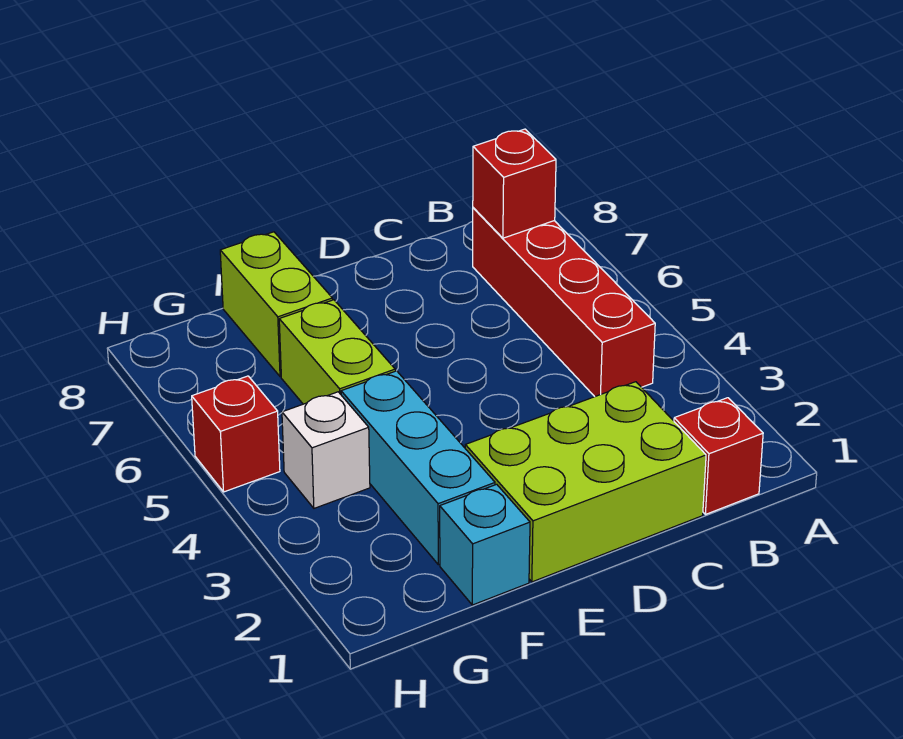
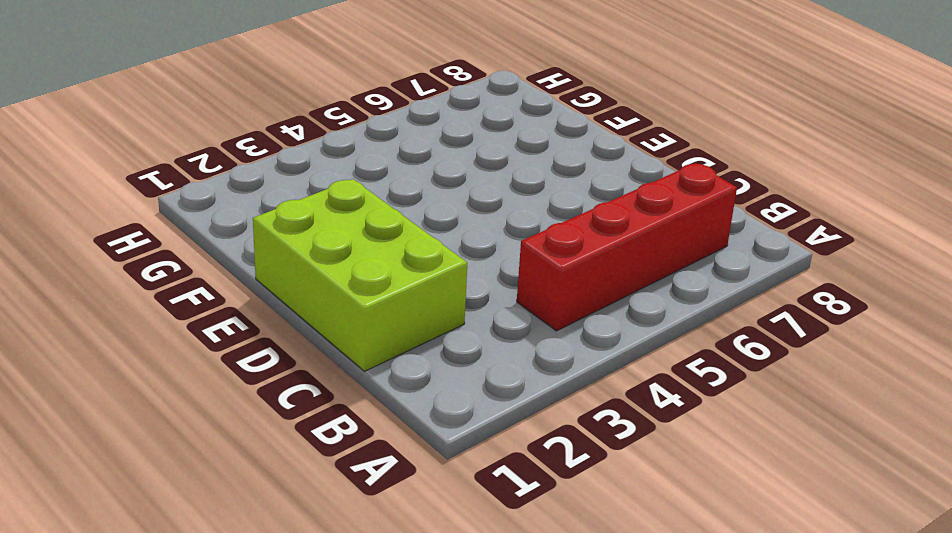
none -> red 1x1 brick [674,398,763,514]
none -> cyan 1x1 brick [440,484,530,605]

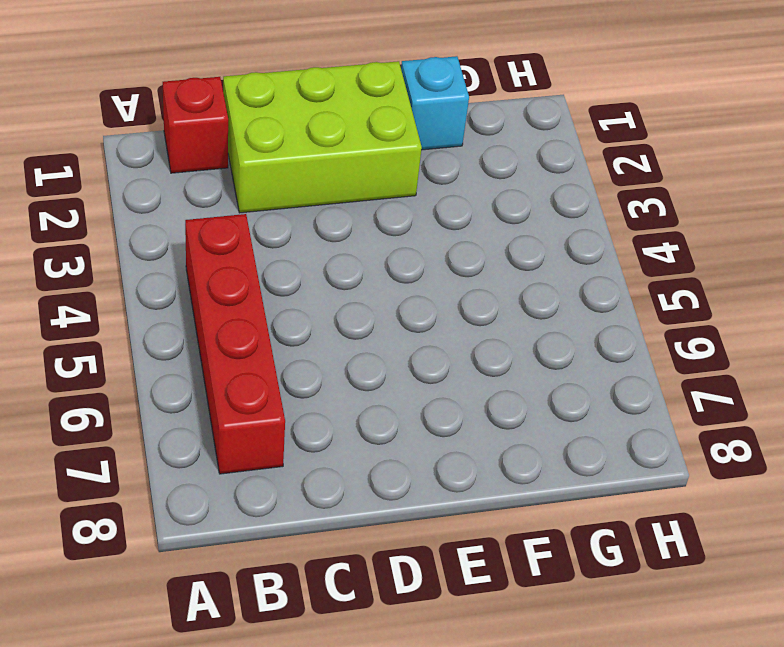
none -> cyan 1x3 brick [341,371,495,565]
none -> lime 1x2 brick [279,300,395,404]

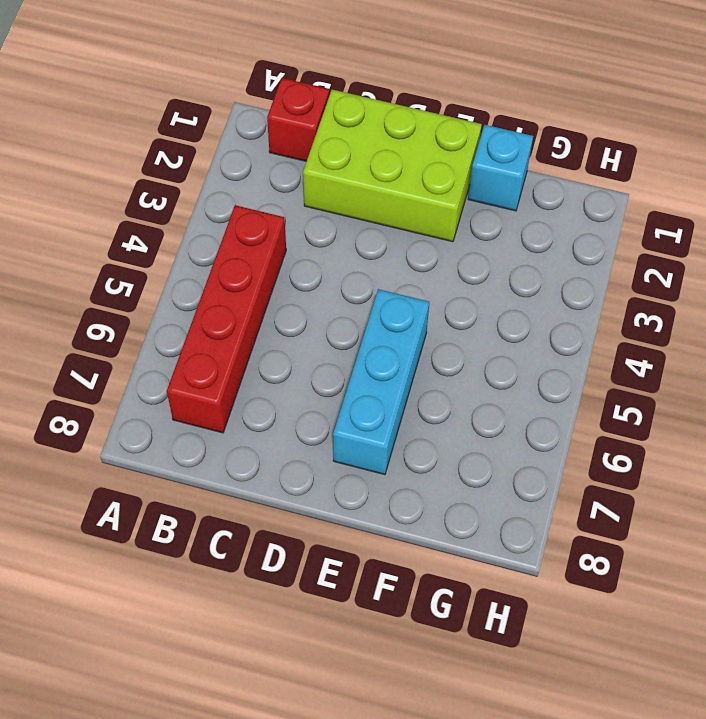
cyan 1x3 brick [333,289,429,475] -> cyan 1x3 brick moved to [341,371,495,565]
none -> lime 1x2 brick [279,300,395,404]
none -> lime 1x2 brick [220,232,333,377]

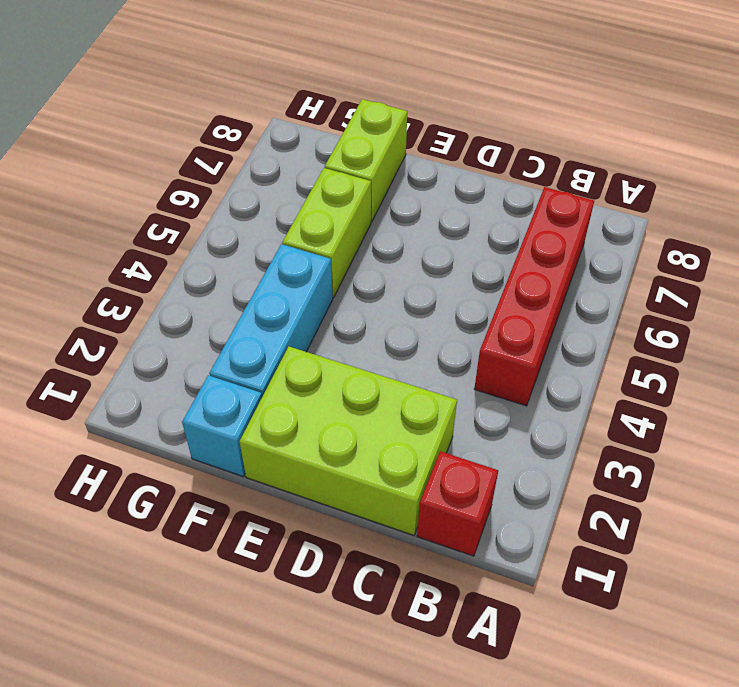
none -> white 1x1 brick [282,392,370,508]
none -> red 1x1 brick [192,376,280,492]

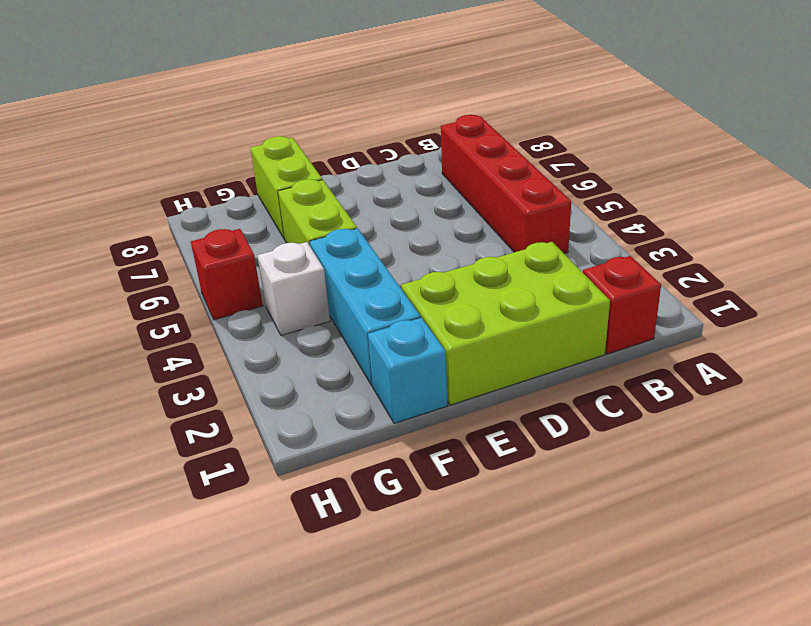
none -> red 1x1 brick [473,129,556,238]

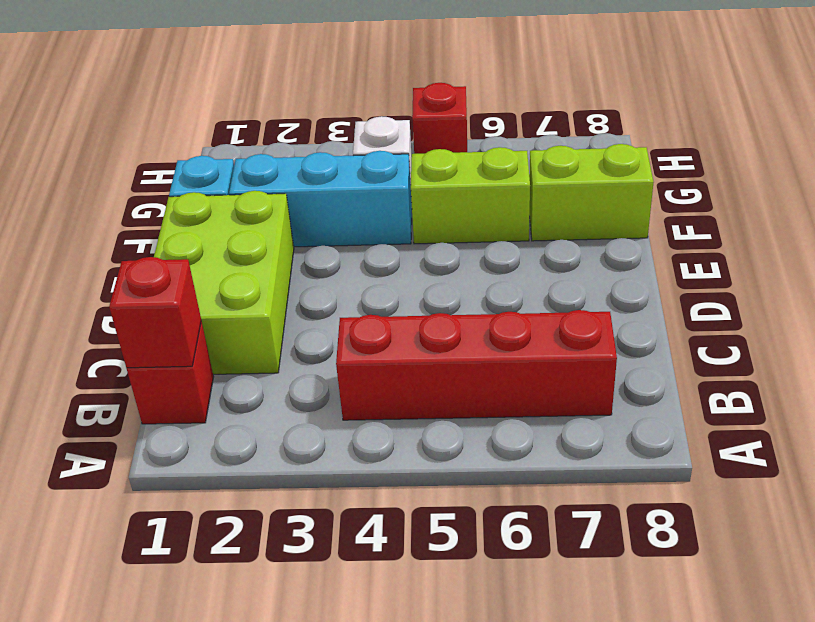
red 1x1 brick [109,257,201,368] -> red 1x1 brick moved to [473,129,556,238]

